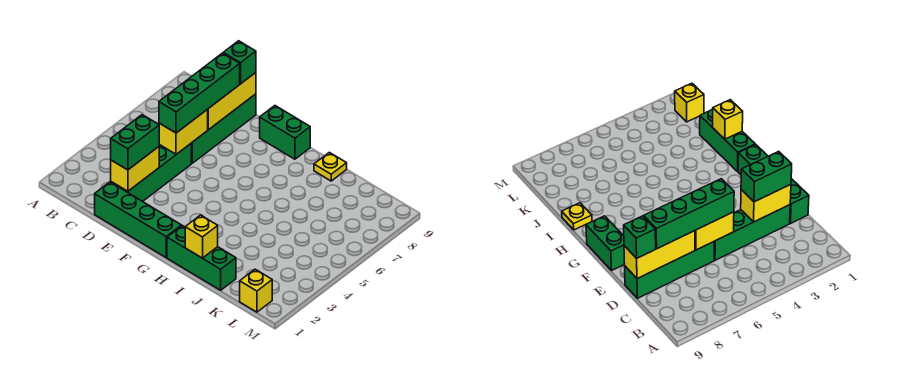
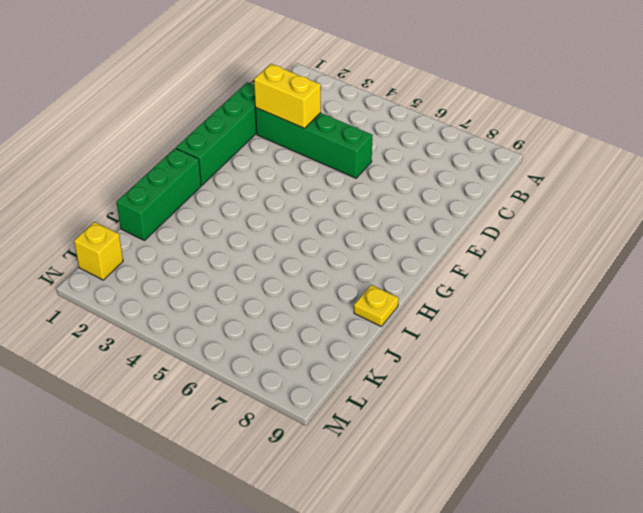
none -> green 1x4 brick [191,94,256,163]
none -> green 1x2 brick [260,106,310,159]
none -> yellow 1x2 brick [159,109,208,154]

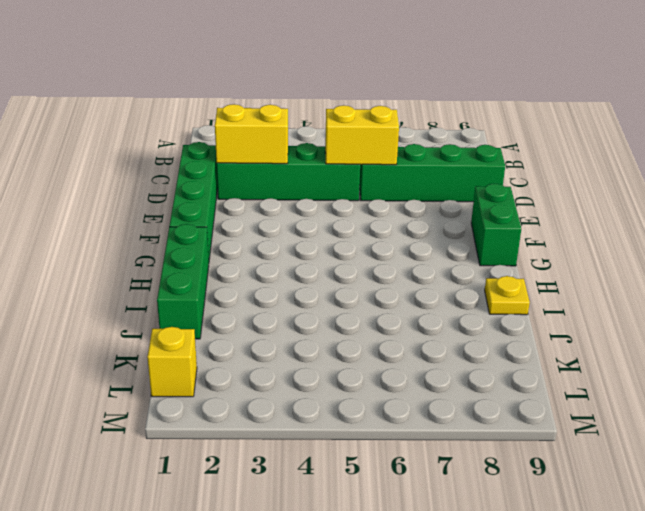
none -> yellow 1x3 brick [208,73,256,130]
none -> yellow 1x1 brick [185,215,218,258]
none -> green 1x2 brick [111,115,159,170]

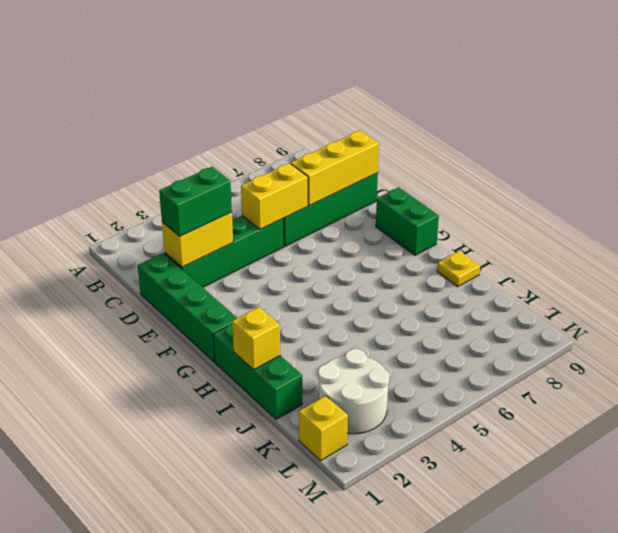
white 2x2 round brick [318,349,390,434] -> none
none -> green 1x4 brick [159,53,240,133]
none -> green 1x1 brick [223,41,256,84]

